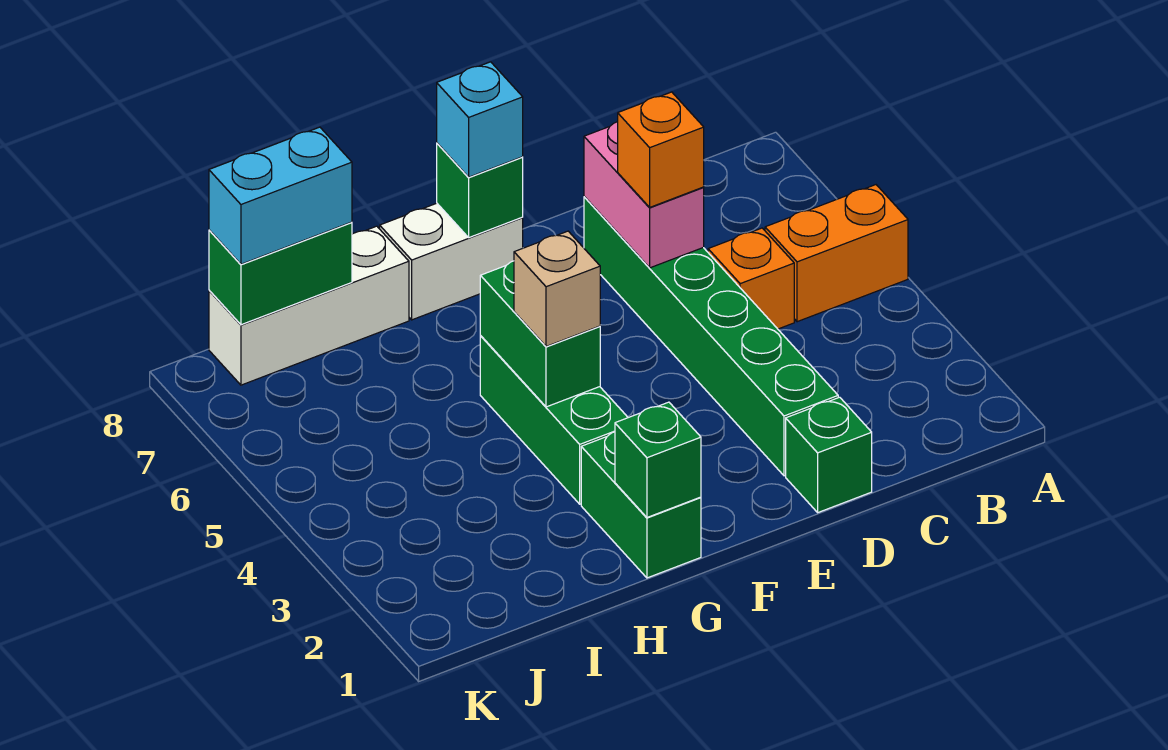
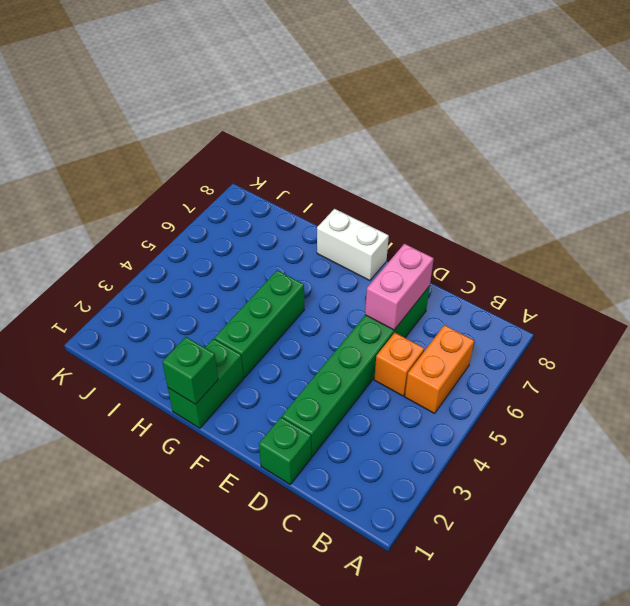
orange 1x2 brick [405,325,474,413] -> orange 1x2 brick turned to [765,185,908,322]
none -> white 1x3 brick [209,226,409,385]
none -> green 1x1 brick [437,143,523,237]
none -> green 1x2 brick [480,261,600,407]

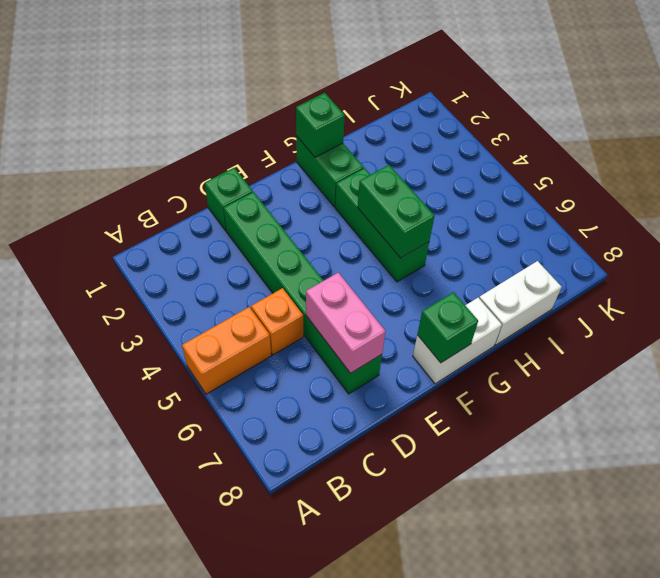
white 1x2 brick [479,261,562,345] -> white 1x3 brick [209,226,409,385]
none -> green 1x2 brick [209,222,352,325]
none -> orange 1x1 brick [618,92,704,208]
none -> cyan 1x1 brick [437,62,523,177]

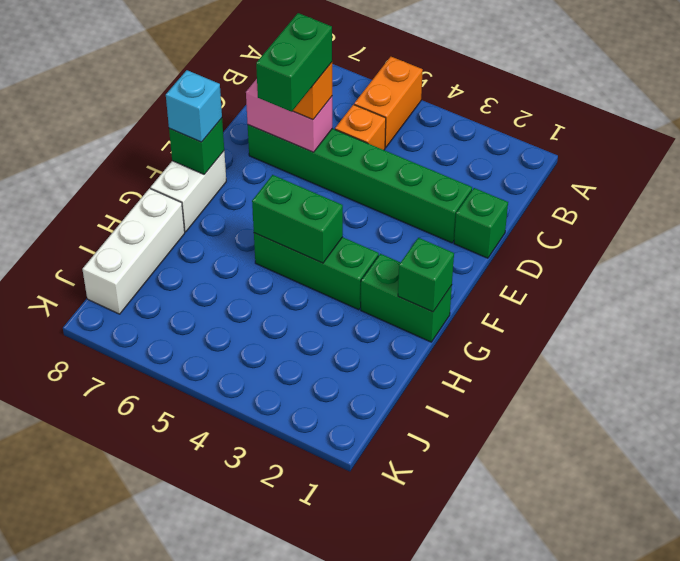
green 1x2 brick [256,13,332,112] -> green 1x2 brick moved to [209,222,352,325]
none -> tan 1x1 brick [514,231,600,346]
none -> cyan 1x2 brick [209,127,352,264]

